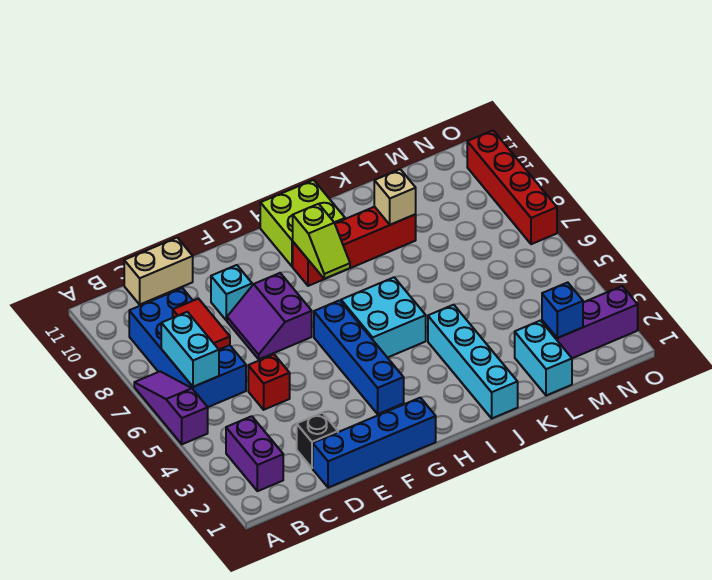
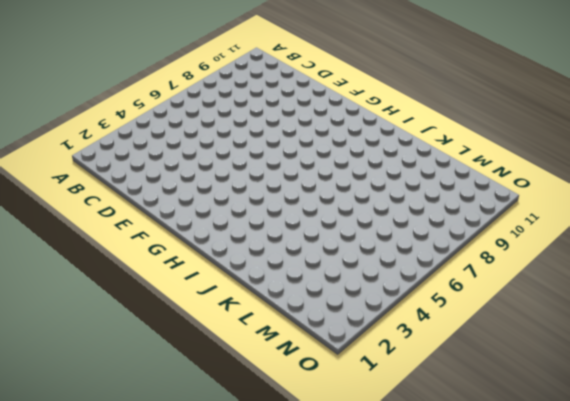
none -> purple 1x3 slope [134,371,208,444]
none -> purple 1x2 brick [226,416,283,491]
none -> blue 2x4 brick [129,288,246,407]

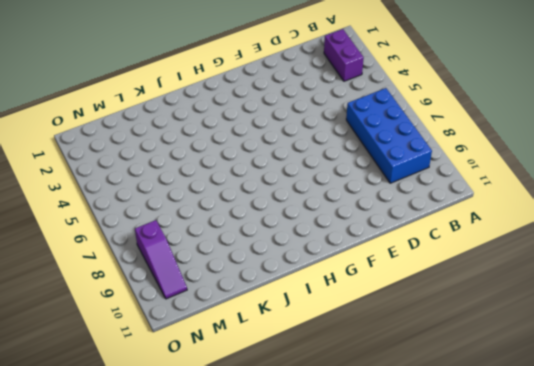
purple 1x3 slope [135,220,187,299] -> purple 1x3 slope moved to [134,371,208,444]
none -> tan 1x2 brick [124,238,193,304]
none -> blue 1x4 brick [313,398,436,488]
none -> black 1x1 brick [297,413,338,468]

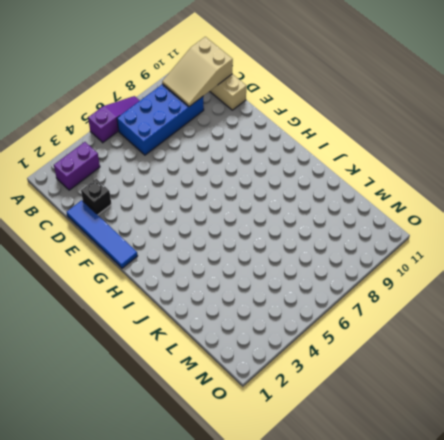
tan 2x3 slope [162,37,233,106] -> none
blue 1x4 tile [67,200,138,268] -> blue 1x4 brick [313,398,436,488]
none -> red 1x1 brick [248,354,290,410]
none -> purple 2x2 slope [227,273,312,359]
none -> cyan 1x1 brick [211,265,252,320]

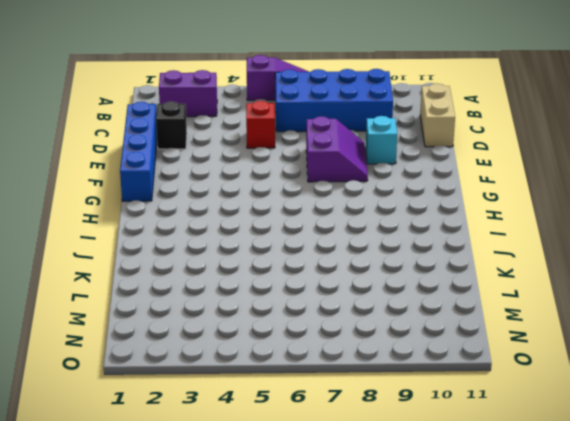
purple 2x2 slope [306,116,368,182] -> purple 2x2 slope turned to [227,273,312,359]
none -> blue 1x4 brick [314,300,404,414]
none -> cyan 2x2 brick [341,277,426,358]
none -> red 1x4 brick [293,207,416,286]

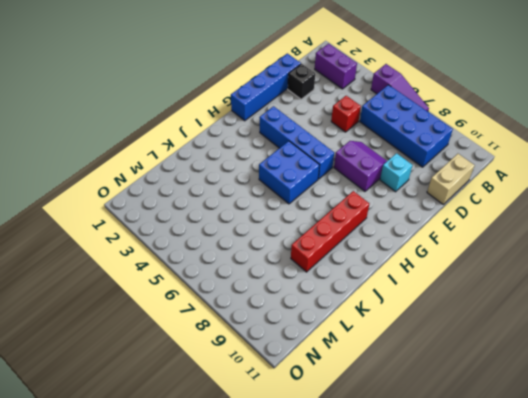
blue 2x2 brick [259,141,319,204] -> cyan 2x2 brick [341,277,426,358]
none -> lime 2x2 brick [260,180,345,266]
none -> cyan 1x4 brick [428,305,518,418]
none -> cyan 1x2 brick [515,321,572,396]

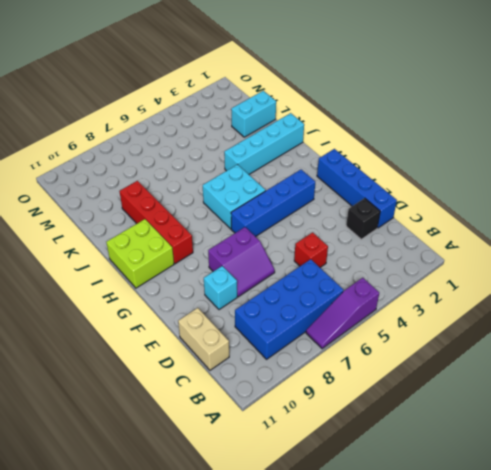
none -> purple 1x2 brick [226,416,283,491]
none -> purple 1x3 brick [542,286,638,358]
none -> red 1x4 brick [467,131,557,244]

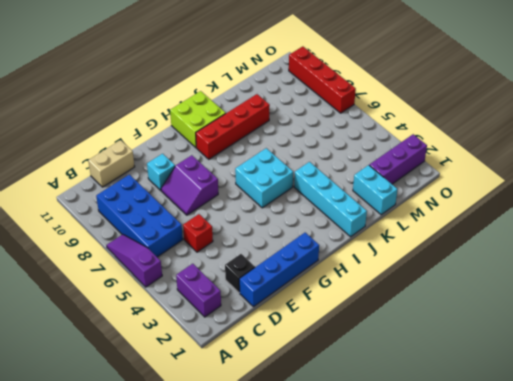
none -> blue 1x4 brick [314,300,404,414]
none -> cyan 1x2 brick [161,312,219,387]
none -> red 1x2 tile [173,299,230,349]

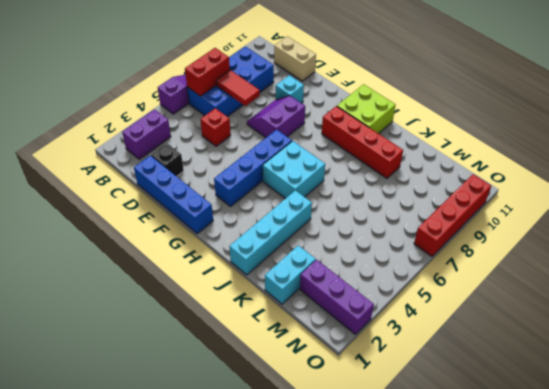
red 1x2 brick [185,48,230,96] -> cyan 1x2 brick [161,312,219,387]
red 1x2 tile [216,70,260,106] -> red 1x2 tile turned to [173,299,230,349]
none -> lime 1x2 slope [293,204,350,279]
none -> tan 1x1 brick [374,169,416,225]
none -> blue 1x1 brick [542,282,583,338]

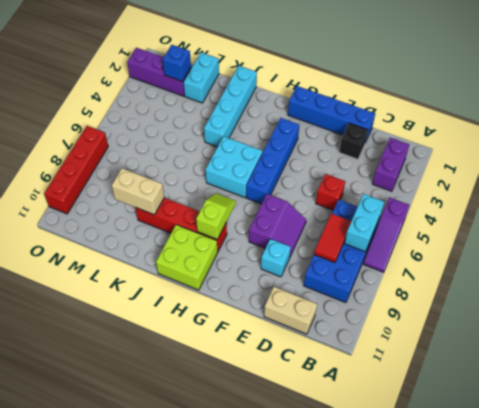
tan 1x2 brick [112,168,164,215] -> tan 1x1 brick [374,169,416,225]

